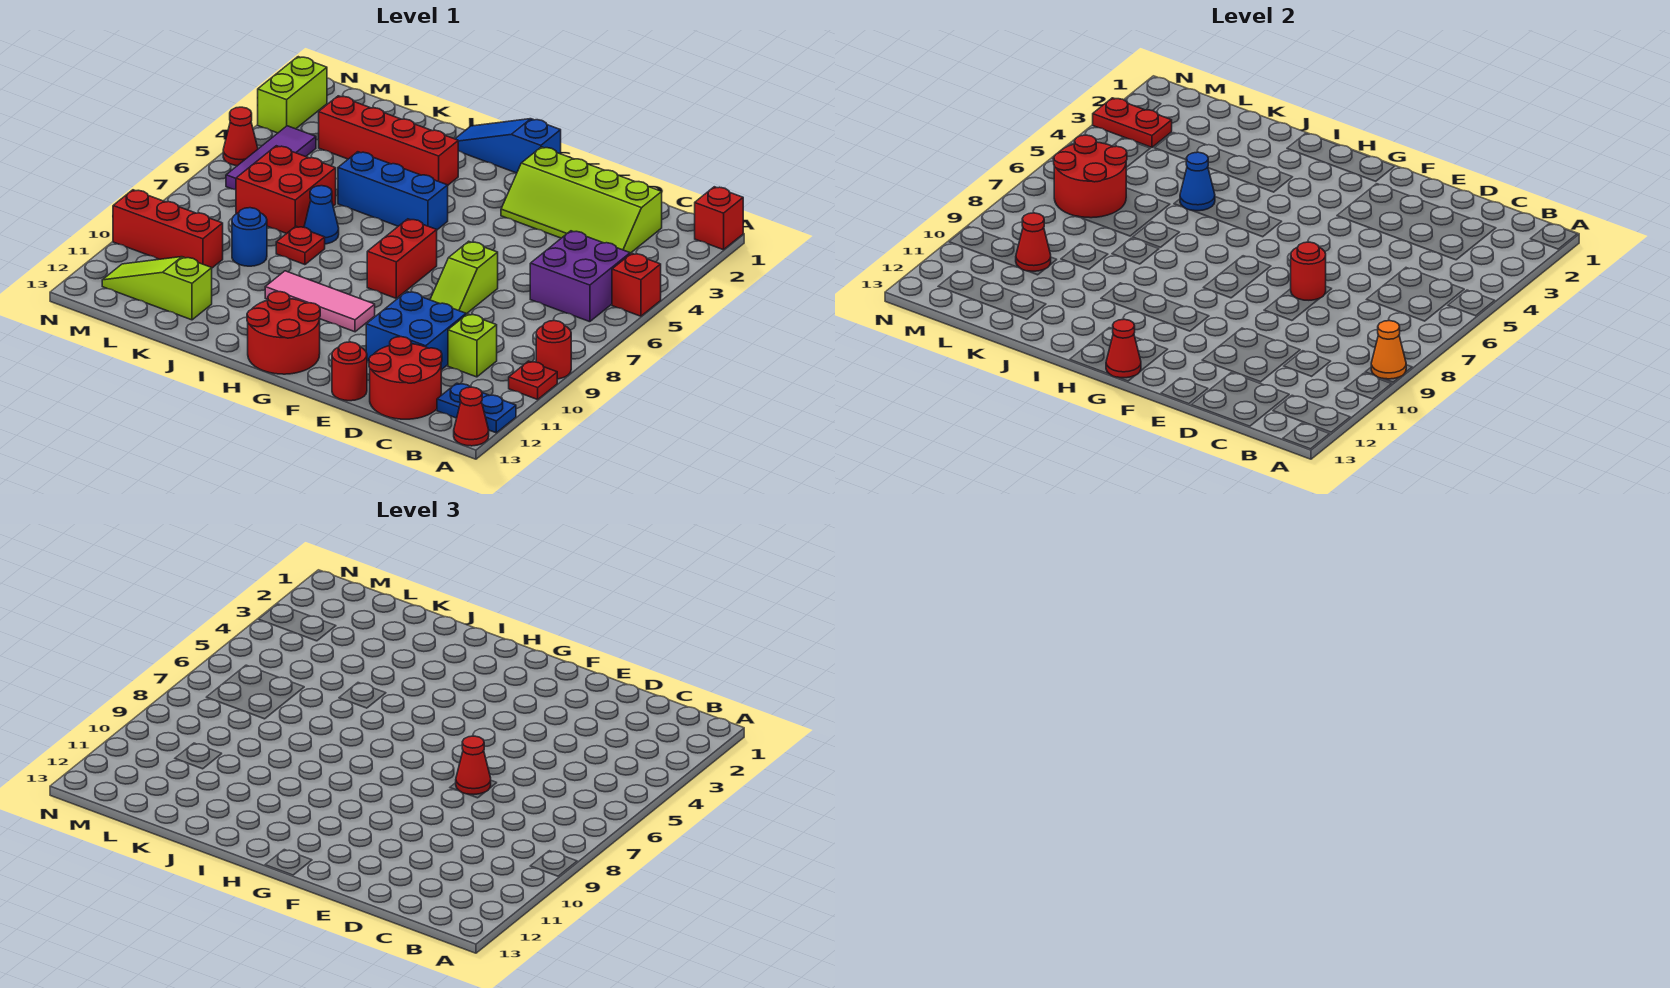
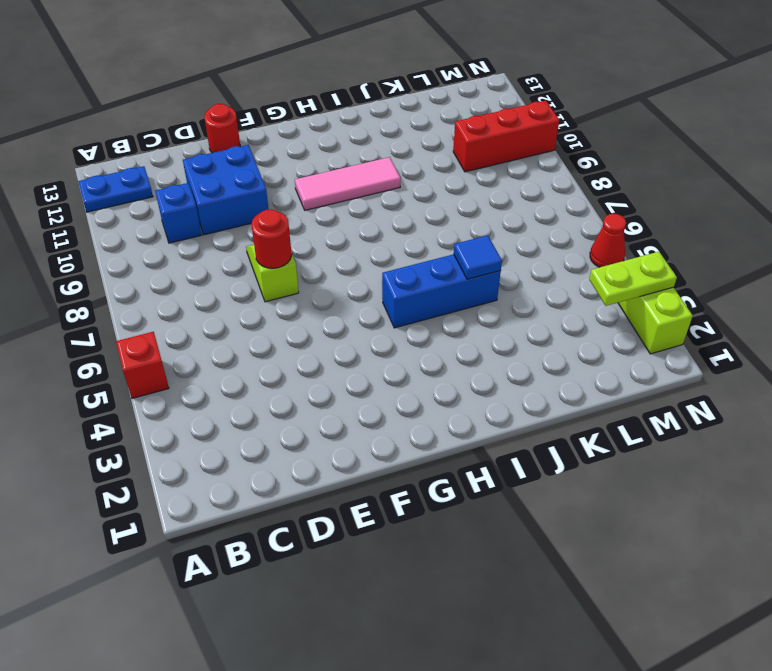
blue 1x1 brick [155,183,202,243] -> lime 1x1 brick [448,314,497,377]
blue 1x1 tile [454,235,502,279] -> blue 1x1 cone [1180,152,1215,211]
lime 1x2 plate [589,252,677,306] -> red 1x2 plate [1093,98,1172,147]
none -> red 1x1 brick [695,187,743,250]
none -> red 1x1 round brick [536,321,571,379]
none -> red 1x1 plate [509,361,557,399]
none -> red 1x1 cone [454,387,489,446]

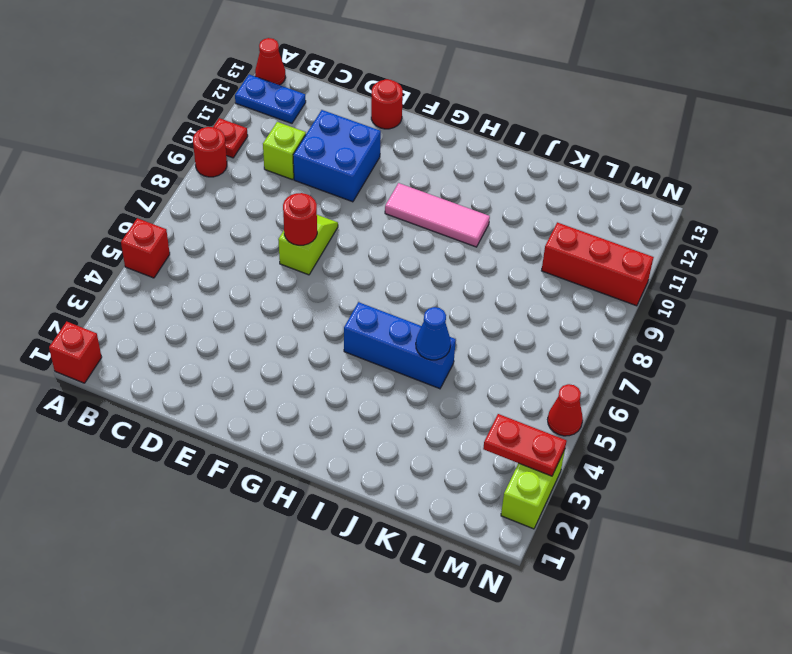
none -> purple 2x2 brick [530,231,630,322]
none -> lime 2x4 slope [501,147,662,253]
none -> red 2x2 round brick [369,337,442,419]
none -> blue 1x3 slope [455,119,561,173]

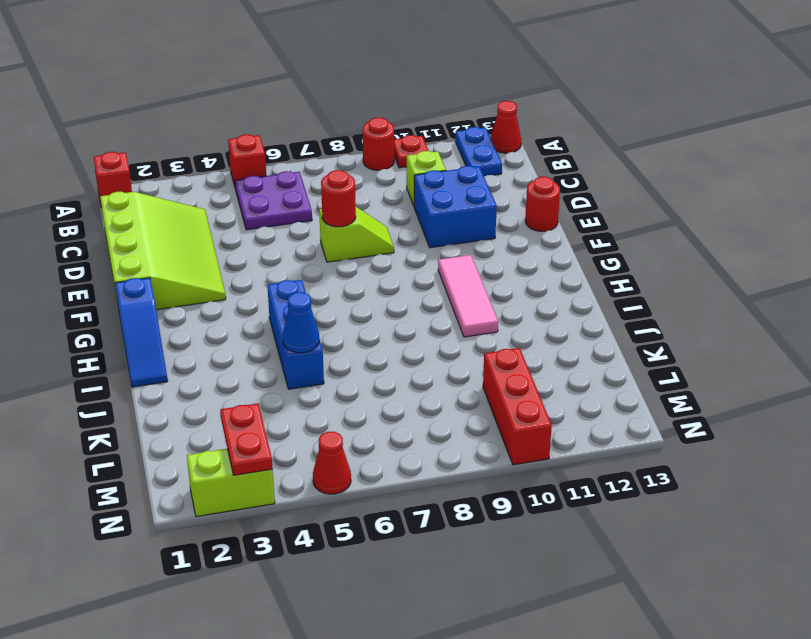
purple 2x2 plate [235,171,312,230] -> purple 2x2 brick [530,231,630,322]
lime 3x4 slope [100,192,226,310] -> lime 2x4 slope [501,147,662,253]
none -> red 2x2 round brick [369,337,442,419]
none -> red 1x2 brick [367,219,437,298]
none -> red 2x2 round brick [247,292,320,374]
none -> red 1x4 brick [319,96,458,185]

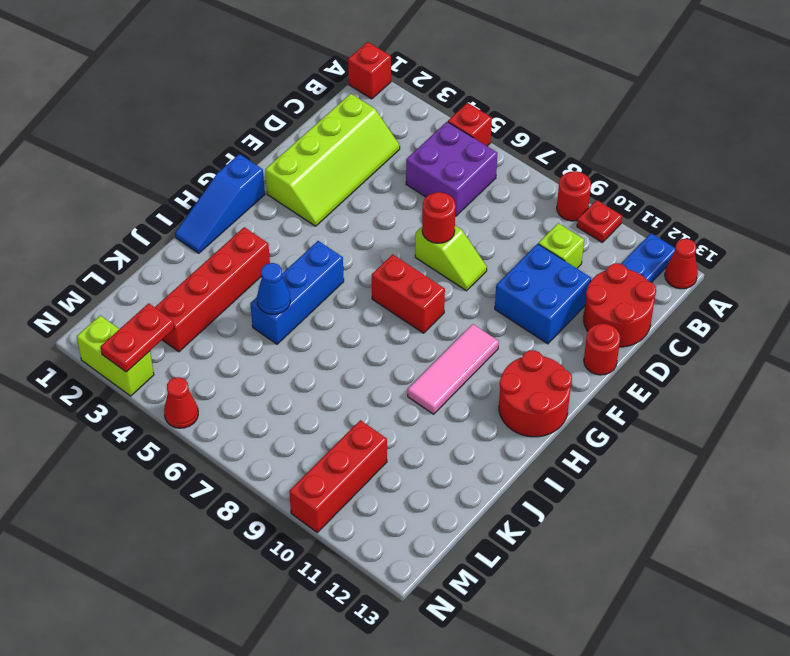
none -> blue 1x1 cone [304,186,339,244]
none -> red 1x1 plate [276,226,325,265]
none -> red 2x2 brick [236,146,336,234]
none -> blue 1x1 round brick [232,208,267,266]

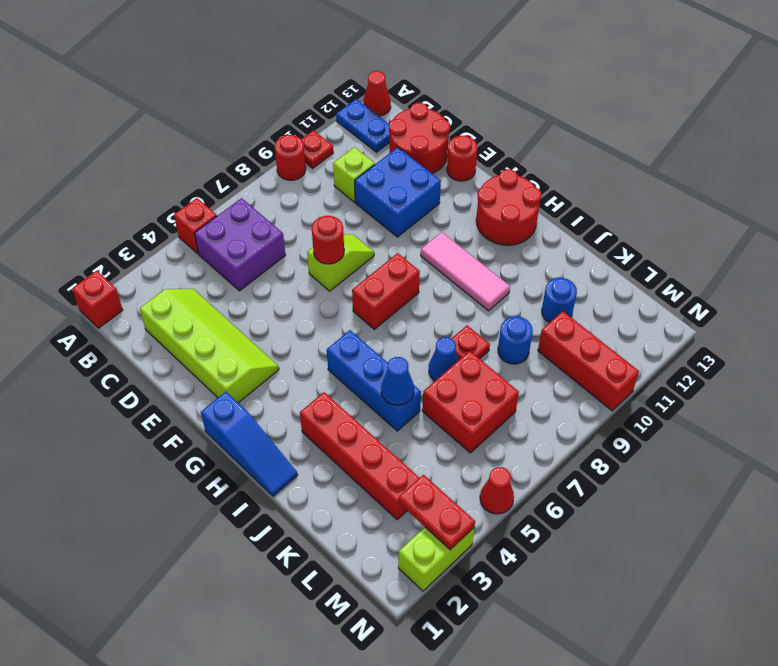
blue 1x1 round brick [542,278,577,323] -> none
none -> lime 1x3 slope [102,257,212,320]
none -> purple 1x3 tile [226,126,316,190]
none -> orange 1x1 cone [1371,321,1406,379]
none -> red 1x1 cone [1106,319,1141,378]

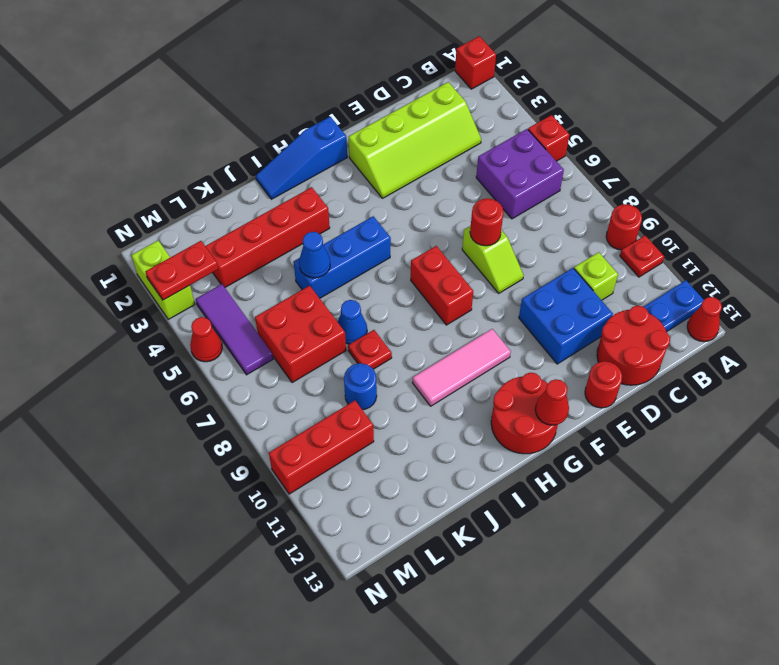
none -> lime 1x3 slope [102,257,212,320]
none -> orange 1x1 cone [1371,321,1406,379]
none -> red 2x2 round brick [1054,135,1127,218]
none -> red 1x1 cone [1016,213,1051,271]

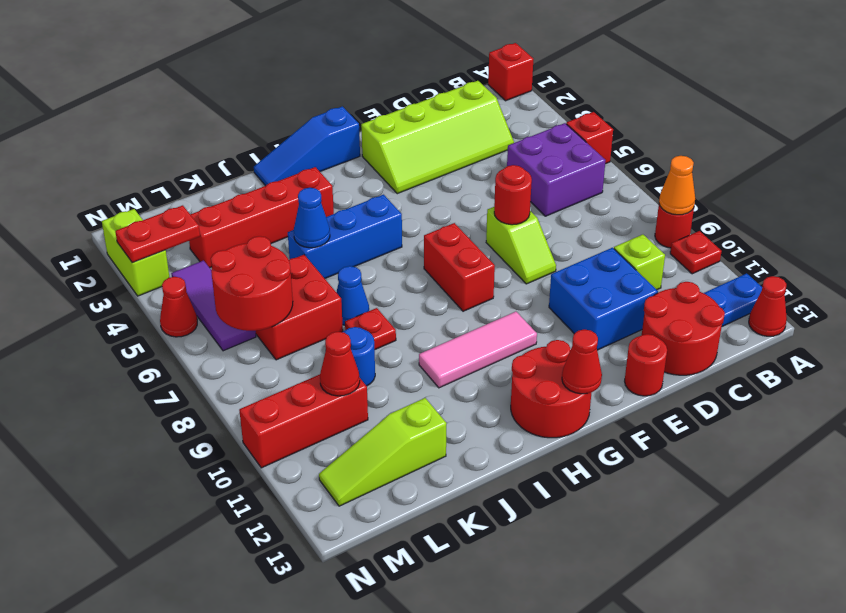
none -> red 1x1 cone [456,736,491,794]

